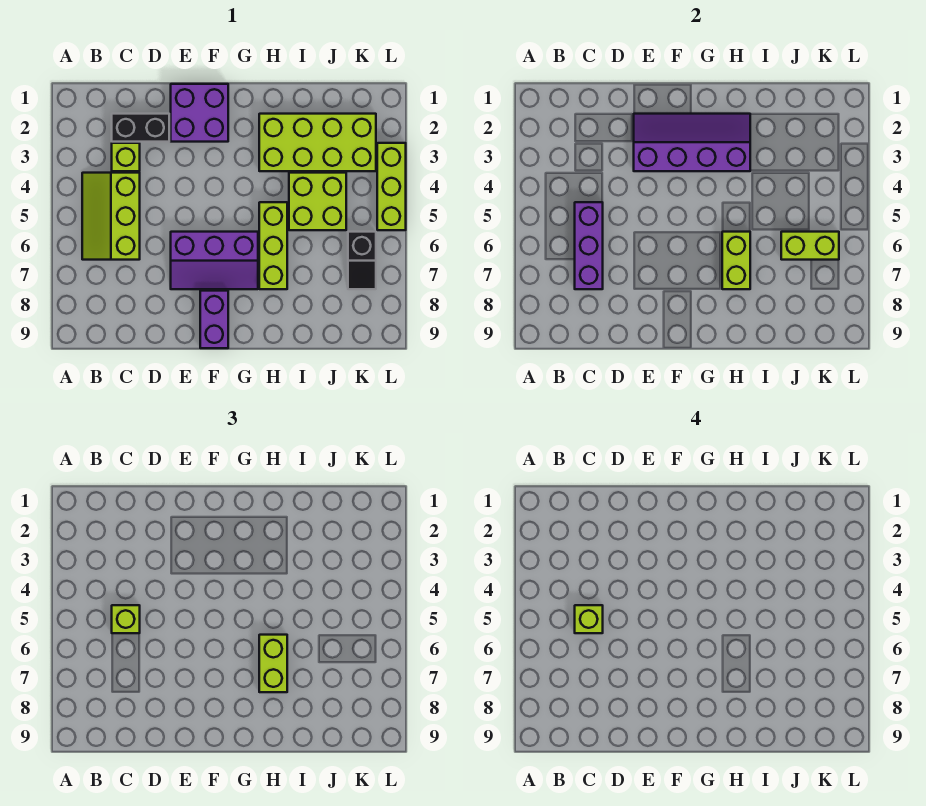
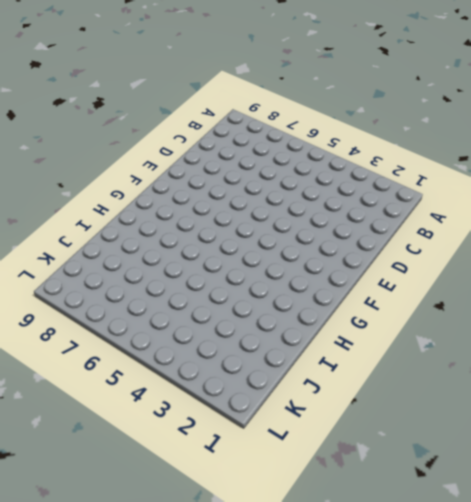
none -> lime 2x3 slope [82,173,140,260]
none -> black 1x2 brick [112,114,169,142]
none -> lime 1x1 brick [112,143,140,171]

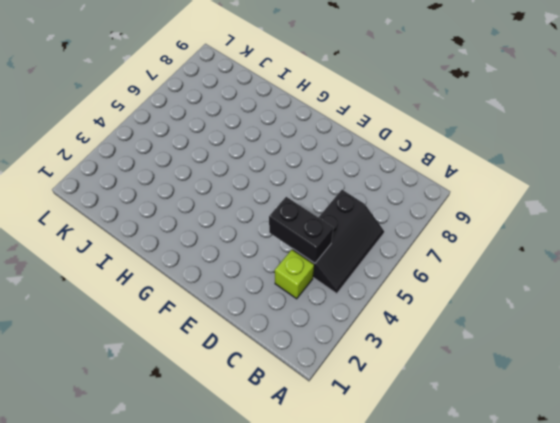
black 2x3 slope [292,190,384,294] -> lime 2x3 slope [82,173,140,260]
black 1x2 brick [269,197,333,263] -> black 1x2 brick moved to [112,114,169,142]
none -> purple 2x2 brick [171,84,228,142]
none -> purple 2x3 slope [171,232,258,289]
none -> purple 1x2 brick [200,291,228,348]

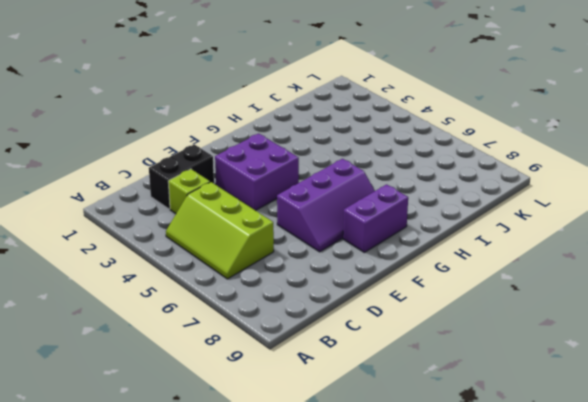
purple 2x2 brick [215,134,299,210] -> purple 2x2 brick moved to [171,84,228,142]
purple 1x2 brick [343,184,408,252] -> purple 1x2 brick turned to [200,291,228,348]
none -> lime 2x4 brick [259,114,376,171]
none -> lime 1x3 brick [259,202,287,289]
none -> lime 2x2 brick [289,173,346,230]

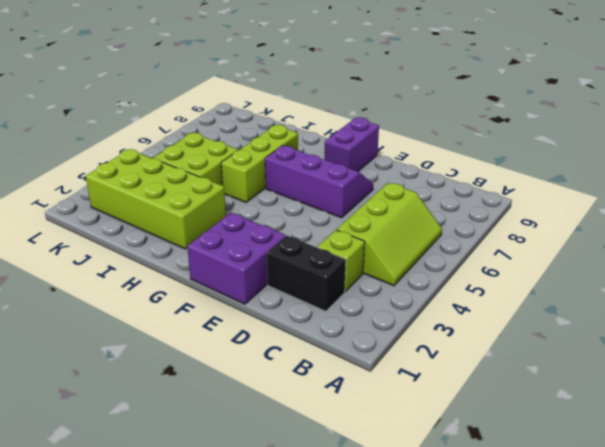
none -> black 1x2 slope [348,232,376,289]
none -> lime 1x3 brick [377,143,406,230]
none -> purple 1x3 brick [575,202,603,289]

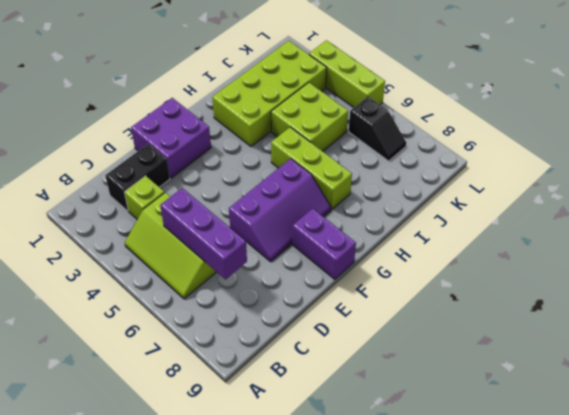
none -> purple 2x4 slope [634,114,750,171]
none -> lime 1x2 brick [722,232,750,289]
none -> lime 1x2 brick [781,232,839,260]

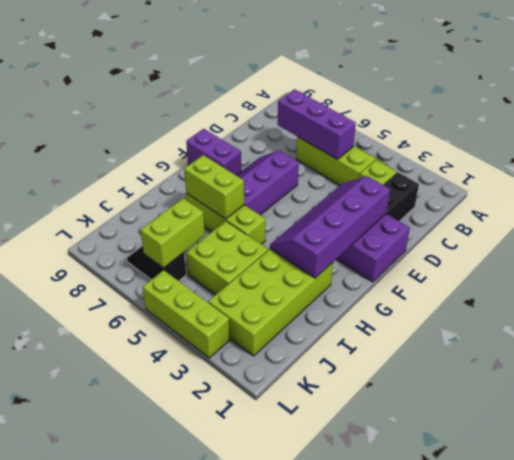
purple 2x4 slope [270,176,390,278] -> purple 2x4 slope turned to [634,114,750,171]
none -> lime 1x1 brick [112,605,140,633]
none -> lime 1x2 brick [259,635,287,692]
none -> lime 1x1 brick [575,605,603,633]

